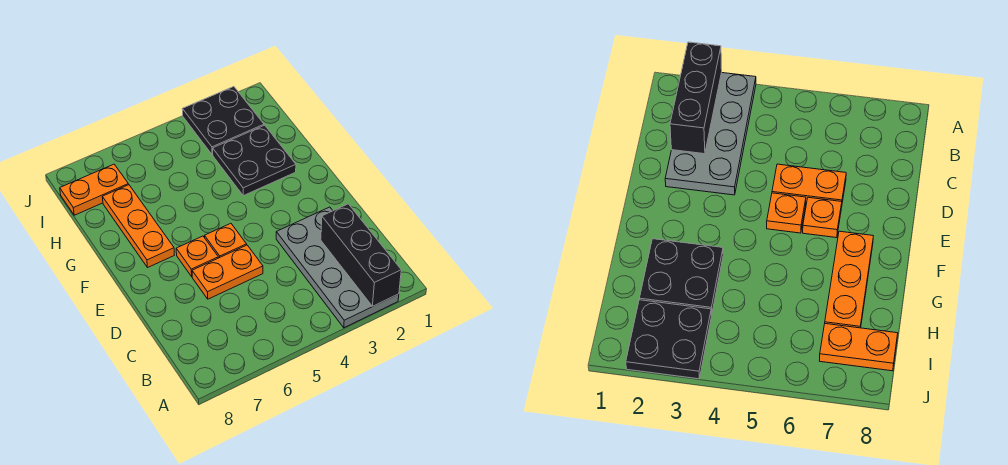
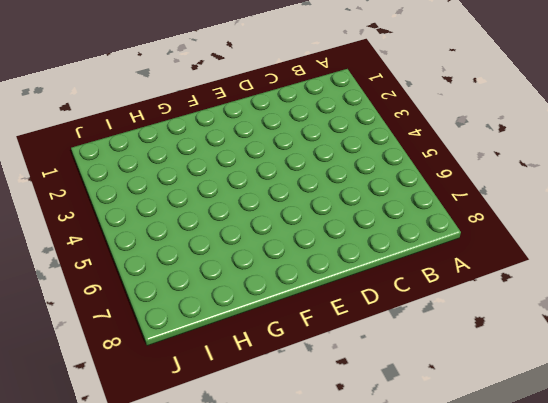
none -> grey 2x4 plate [276,207,399,328]
none -> orange 1x2 plate [192,245,263,299]

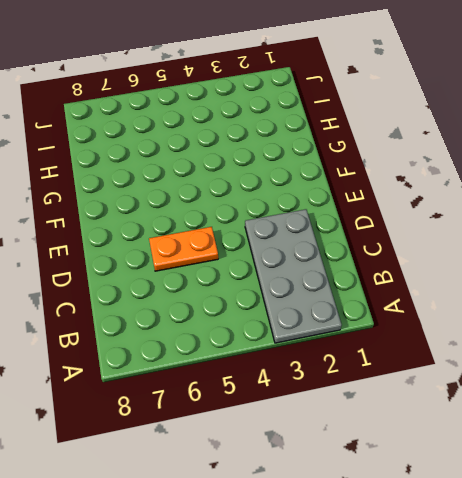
none -> orange 1x1 plate [205,223,247,258]
none -> orange 1x1 plate [176,236,218,277]

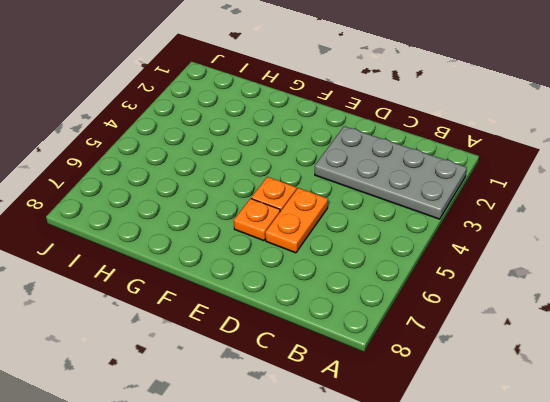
none -> orange 1x3 plate [102,185,174,268]
none -> black 2x2 plate [213,125,296,196]

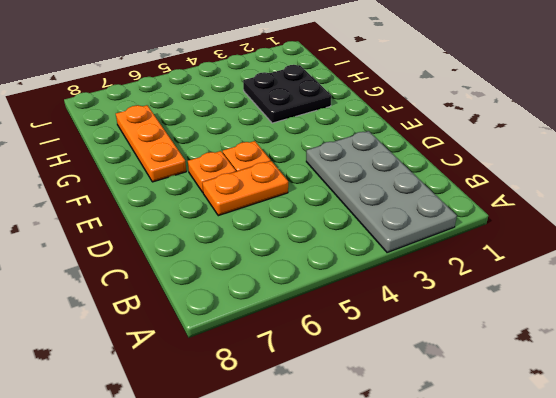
none -> black 2x2 plate [183,87,264,155]
none -> orange 1x2 plate [60,164,128,215]

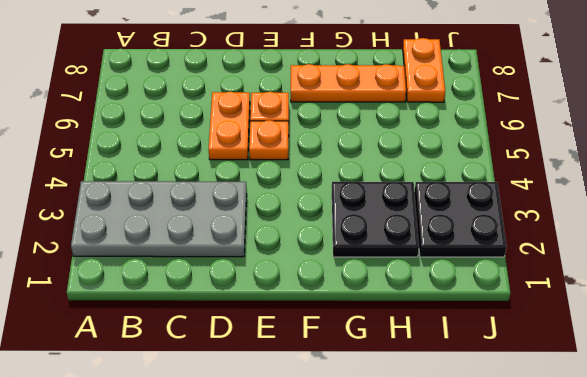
none -> black 1x3 brick [321,204,401,306]

